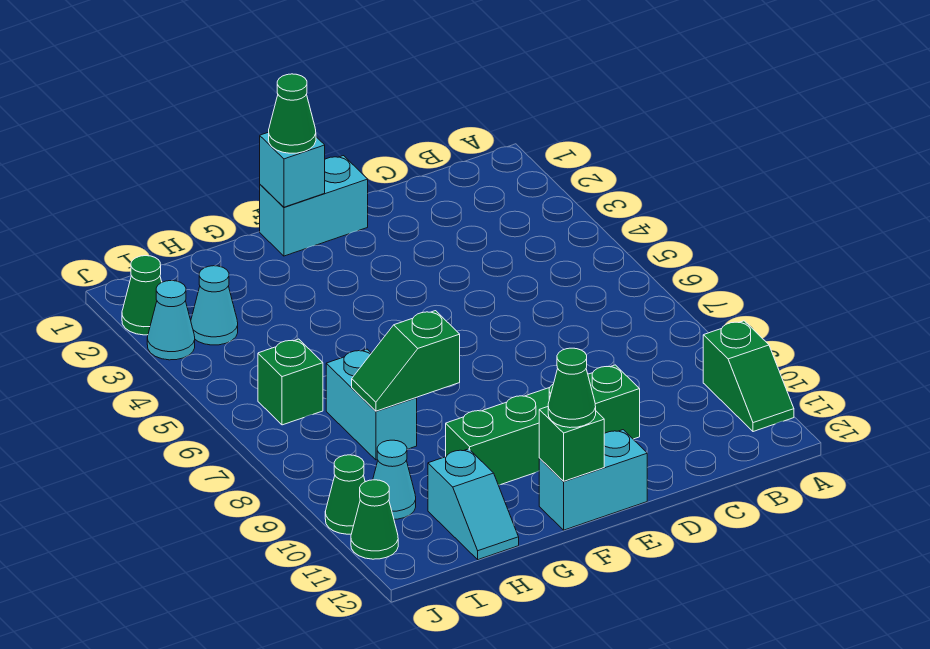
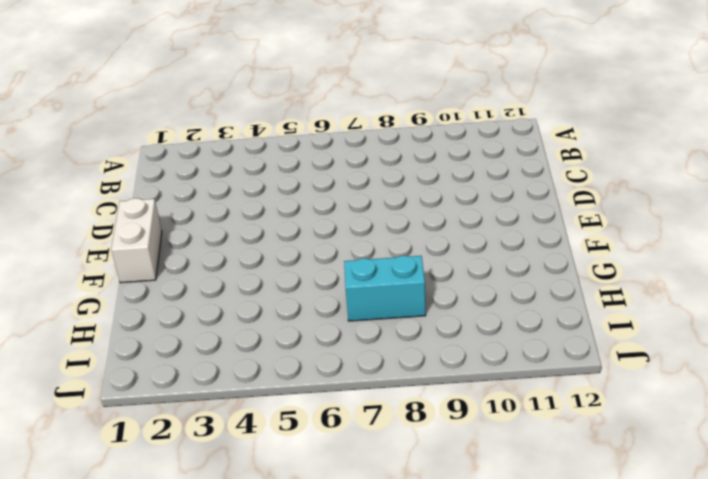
white 1x2 brick [111,198,162,283] -> cyan 1x2 brick [260,156,368,256]
none -> green 1x2 slope [703,321,794,432]
none -> green 1x4 brick [446,365,640,485]
none -> cyan 1x2 brick [539,430,647,530]

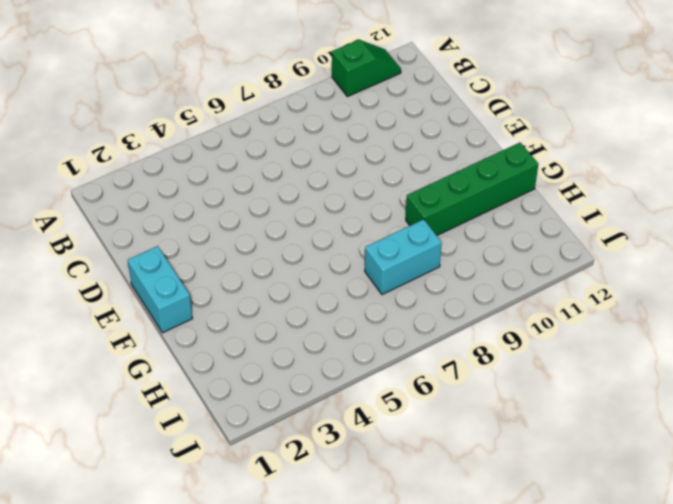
green 1x4 brick [406,142,538,235] -> green 1x4 brick turned to [446,365,640,485]
none -> cyan 1x2 brick [539,430,647,530]
none -> cyan 1x2 slope [428,449,519,560]
none -> cyan 1x1 cone [191,266,238,345]

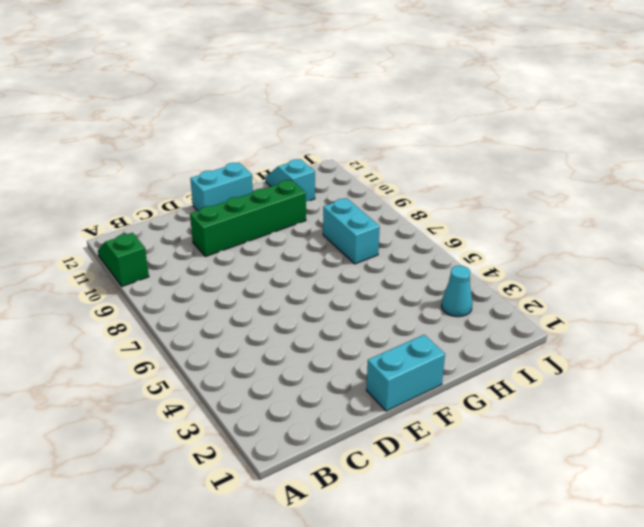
none -> green 1x1 brick [258,339,323,425]
none -> cyan 1x1 cone [373,440,416,519]
none -> green 1x1 cone [122,256,162,335]

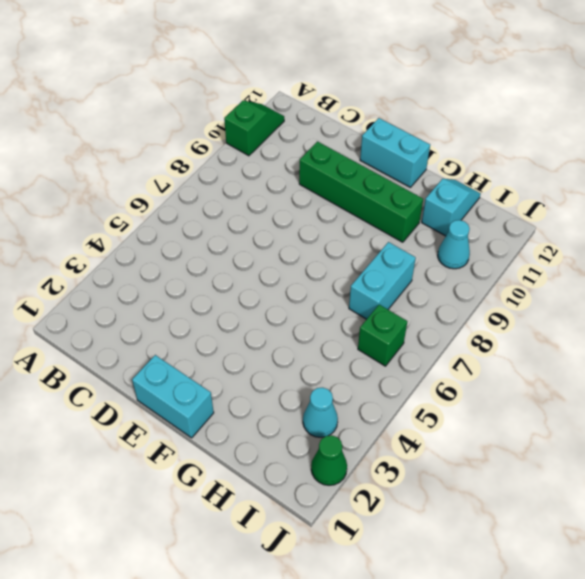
none -> cyan 1x1 cone [147,281,195,360]
none -> green 1x1 cone [325,455,365,534]
none -> green 1x1 cone [351,480,398,559]

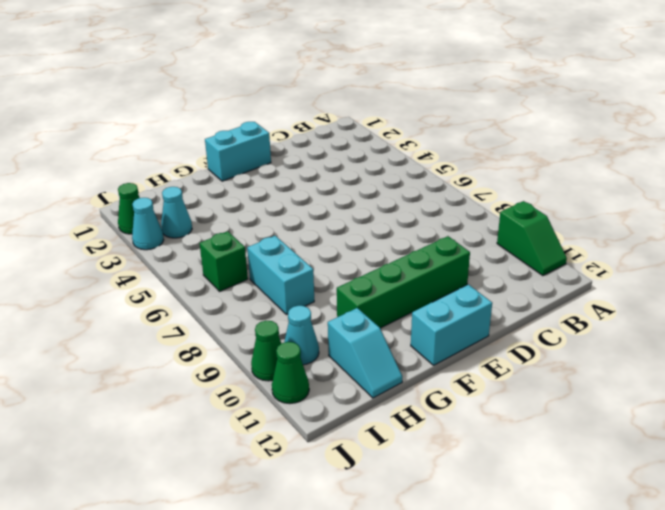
none -> cyan 1x1 brick [260,132,325,207]
none -> green 1x1 brick [539,407,604,481]
none -> green 1x2 slope [352,311,460,411]

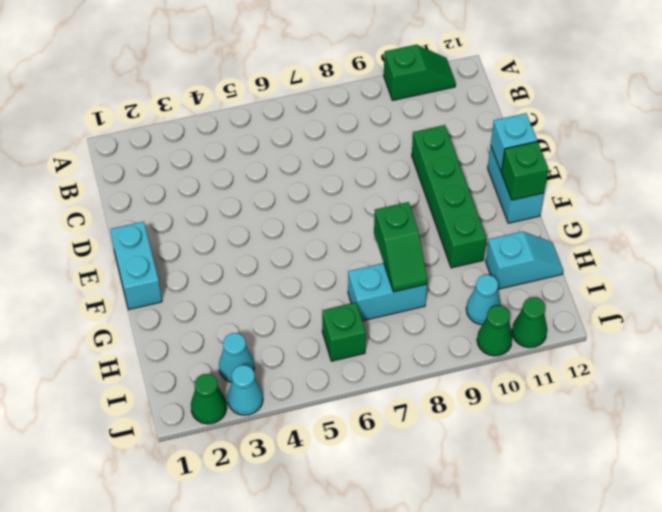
cyan 1x1 brick [491,113,537,171] -> cyan 1x1 brick moved to [260,132,325,207]
none -> green 1x1 cone [269,74,316,153]
none -> green 1x1 cone [548,348,596,428]

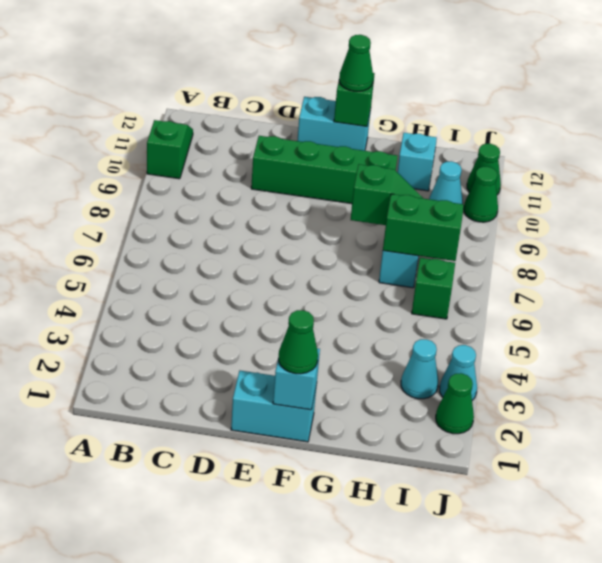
green 1x2 brick [383,194,464,261] -> none

